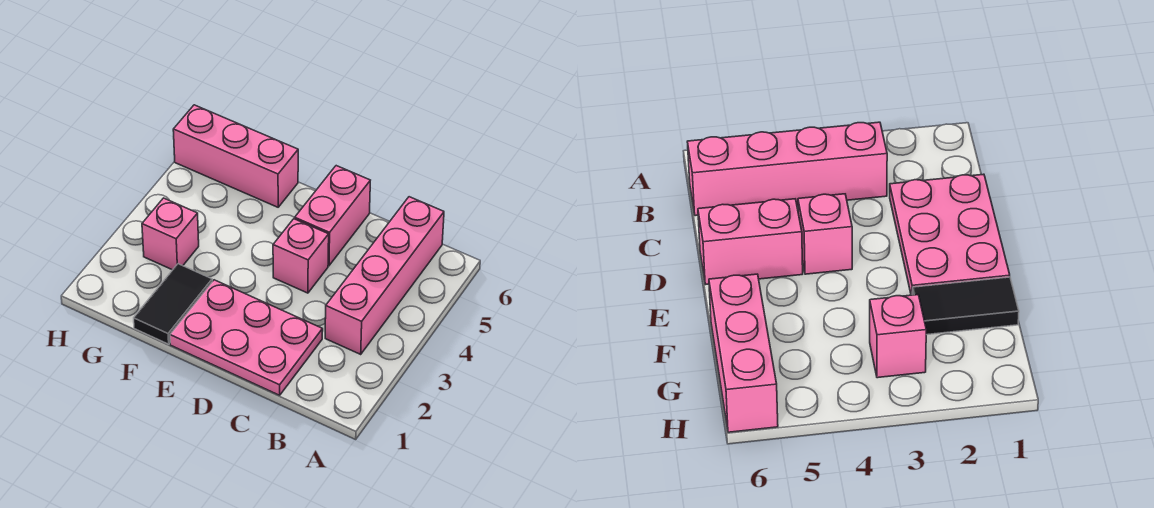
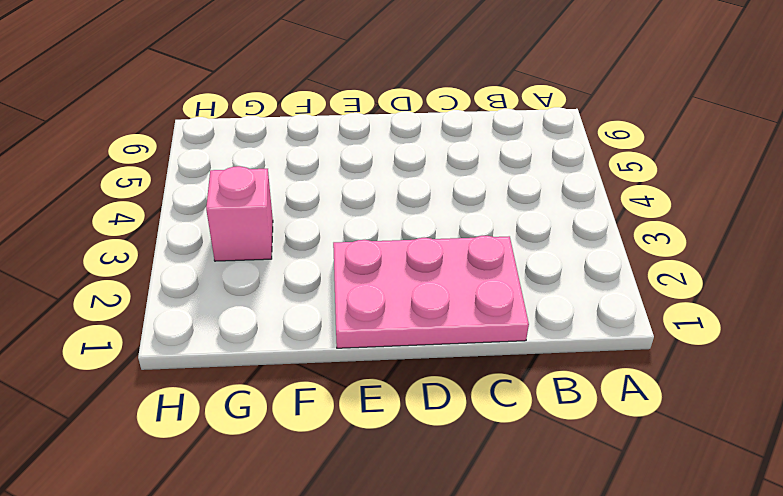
none -> pink 1x4 brick [325,197,444,354]
none -> pink 1x1 brick [273,219,329,293]

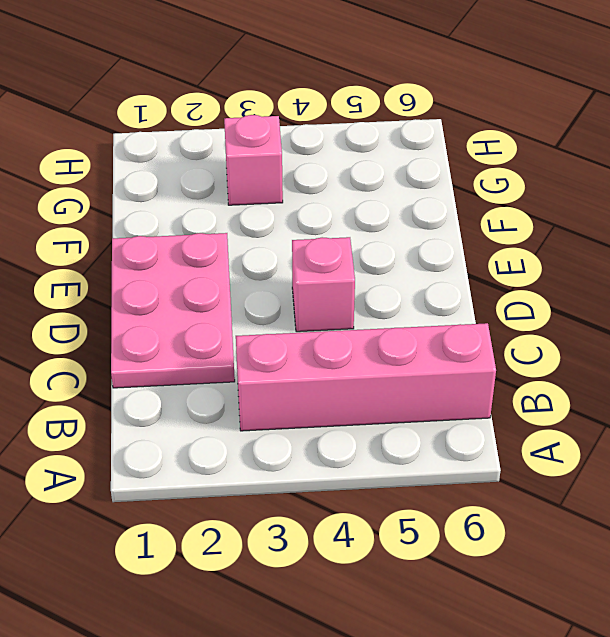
none -> pink 1x2 brick [295,166,370,266]
none -> black 1x2 tile [134,264,212,344]

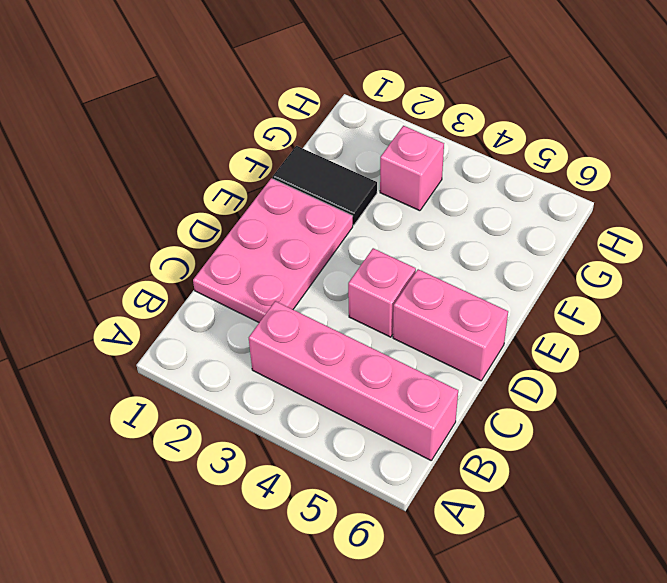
none -> pink 1x3 brick [173,105,298,207]

